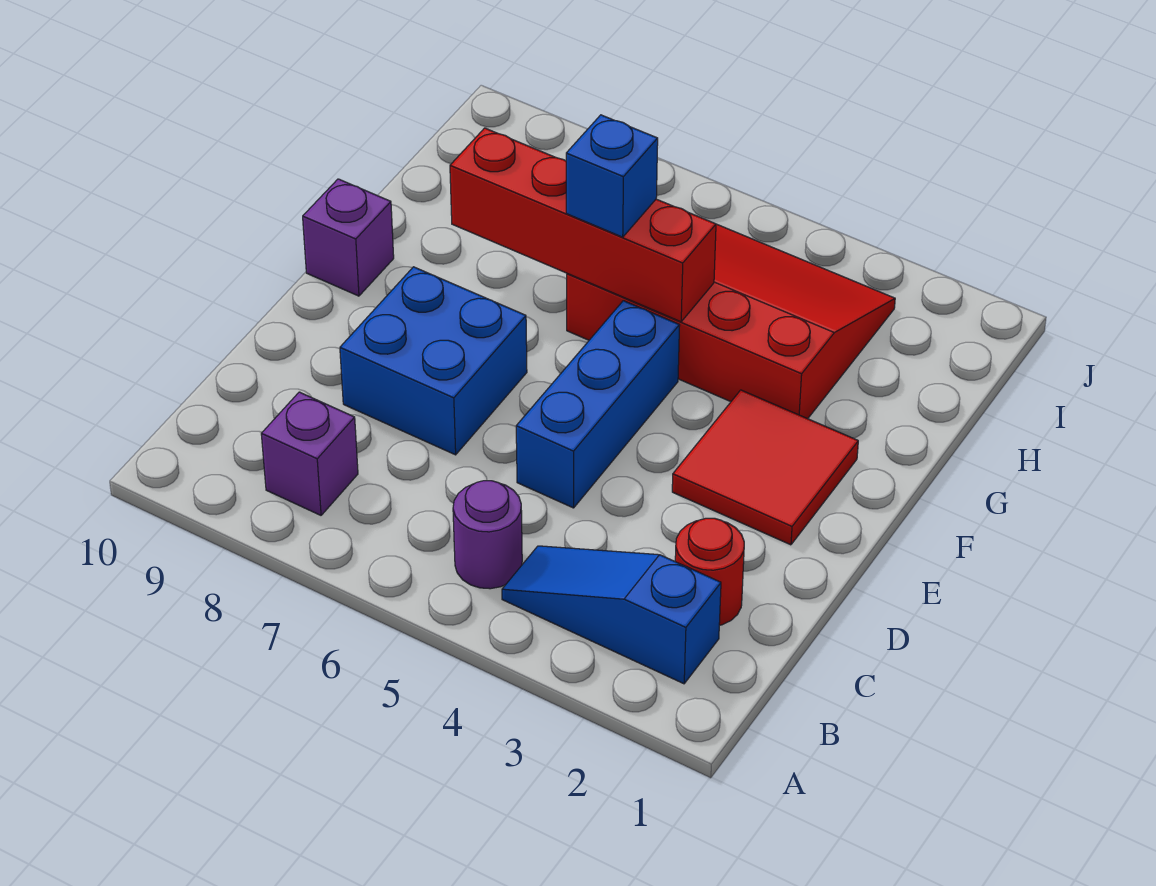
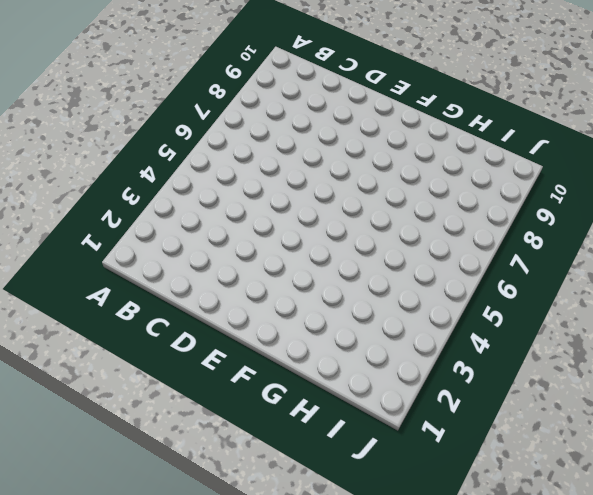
none -> blue 1x3 slope [502,546,721,684]
none -> purple 1x1 round brick [453,481,522,589]

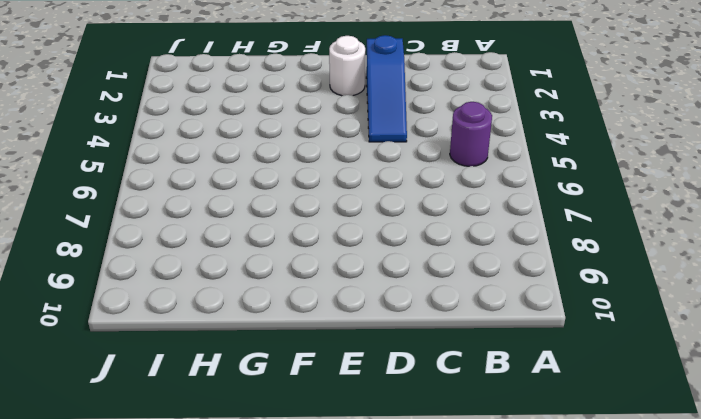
blue 1x3 slope [366,35,407,142] -> blue 1x3 slope moved to [502,546,721,684]
white 1x1 round brick [329,36,365,96] -> red 2x2 tile [672,390,858,545]
none -> purple 1x1 brick [261,392,358,515]
none -> red 1x1 round brick [675,518,744,625]

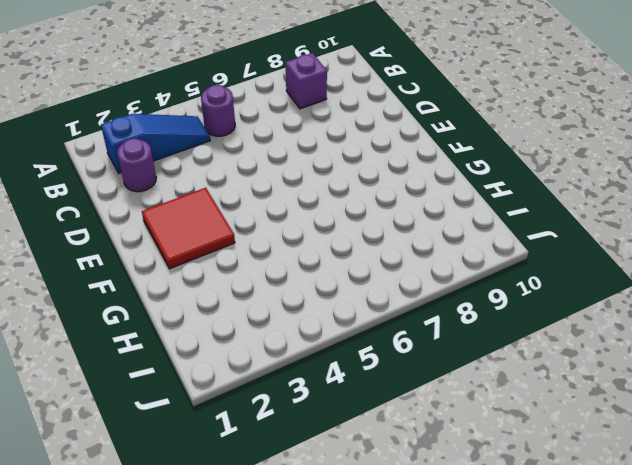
purple 1x1 round brick [117,138,156,192] -> red 1x1 round brick [675,518,744,625]
none -> blue 1x3 brick [516,301,680,508]
none -> blue 2x2 brick [340,267,527,455]

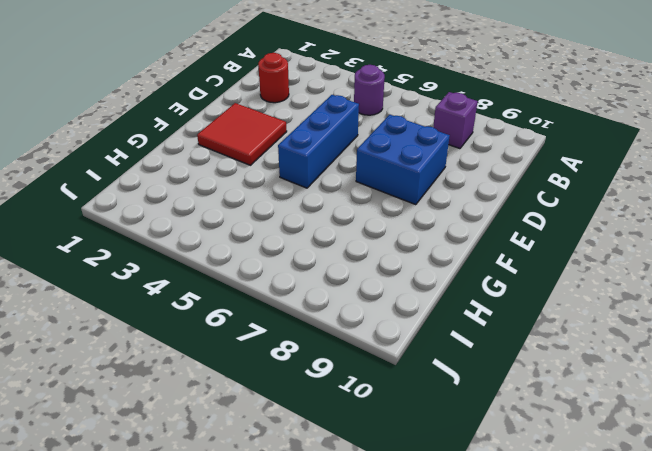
none -> blue 1x3 slope [502,546,721,684]
none -> purple 1x1 brick [303,179,394,296]

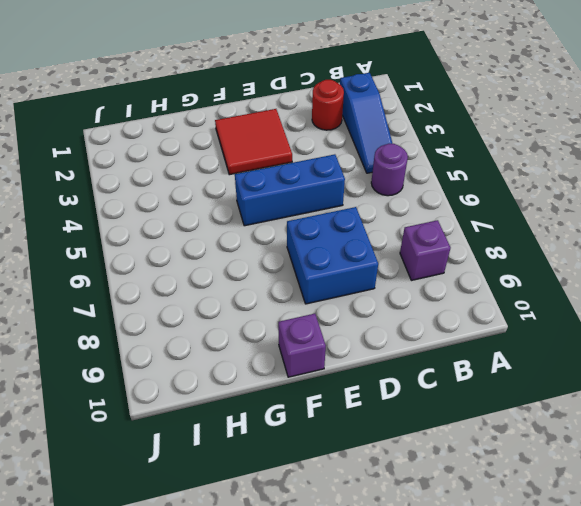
none -> red 3x4 slope [567,224,895,419]
none -> red 1x4 brick [450,128,716,322]

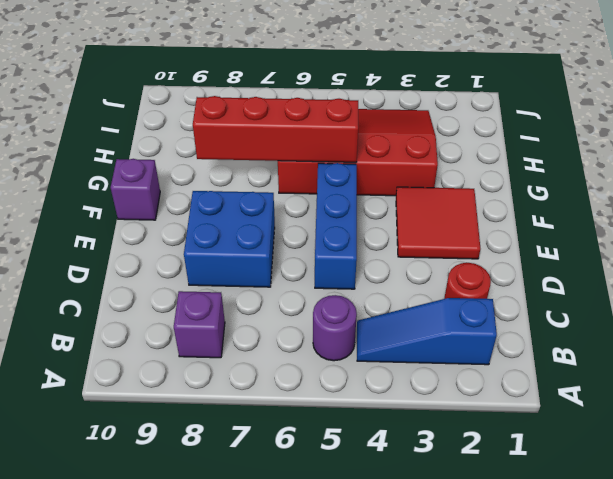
none -> blue 1x1 brick [566,115,658,237]

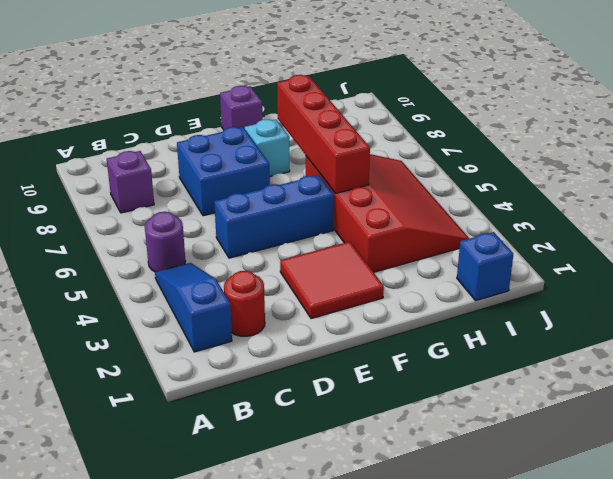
cyan 1x1 brick [245,119,290,176] -> none
blue 1x1 brick [457,232,513,301] -> blue 1x1 brick moved to [566,115,658,237]

